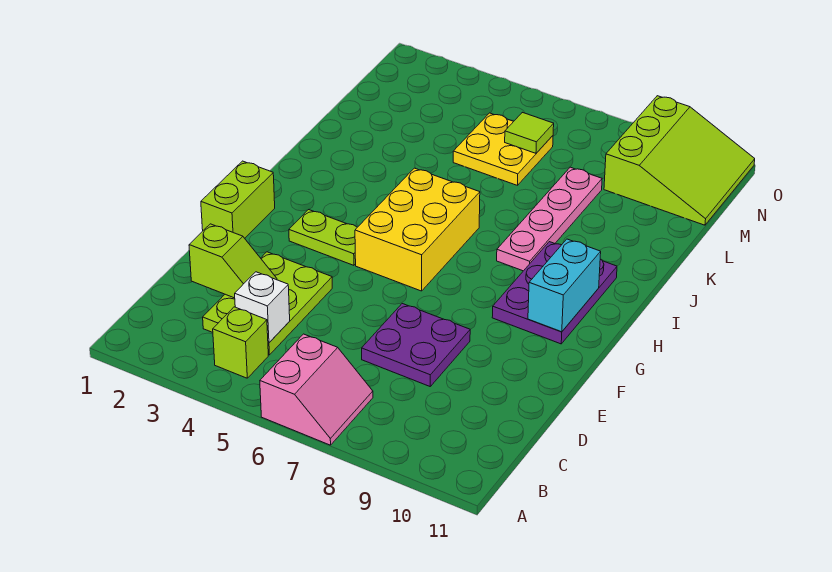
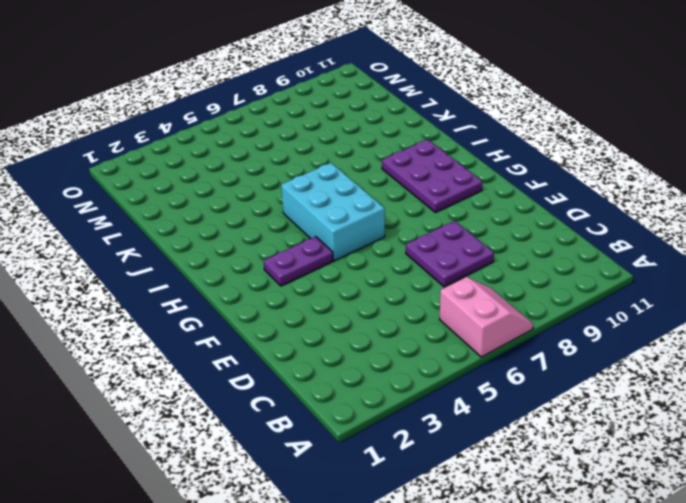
purple 1x2 plate [264,236,333,286] -> lime 1x2 plate [289,210,357,265]
cyan 2x3 brick [281,163,385,261] -> yellow 2x3 brick [355,168,480,291]
none -> lime 1x1 brick [213,307,268,378]
none -> lime 2x3 plate [203,252,332,355]
none -> lime 1x2 brick [201,161,275,238]

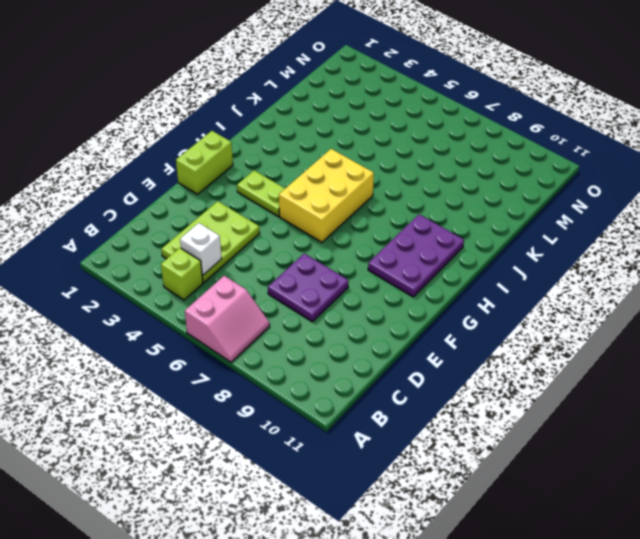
none -> pink 1x4 plate [497,167,602,271]
none -> yellow 2x2 plate [453,113,553,185]
none -> lime 3x3 slope [604,96,755,225]

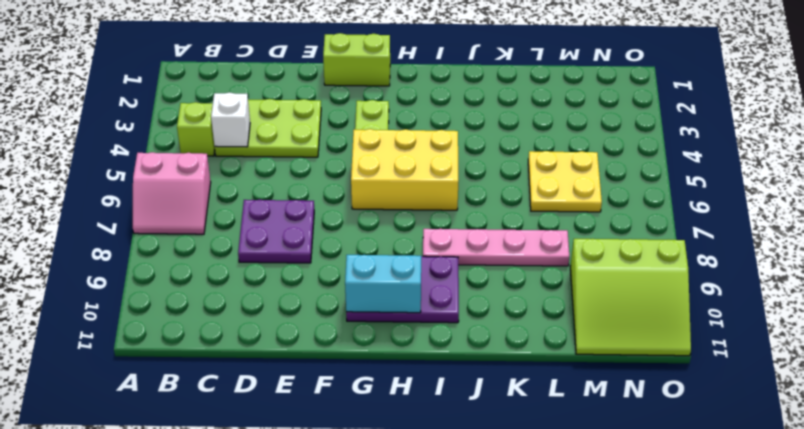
none -> lime 1x2 slope [189,224,277,298]
none -> lime 1x1 tile [505,112,554,153]

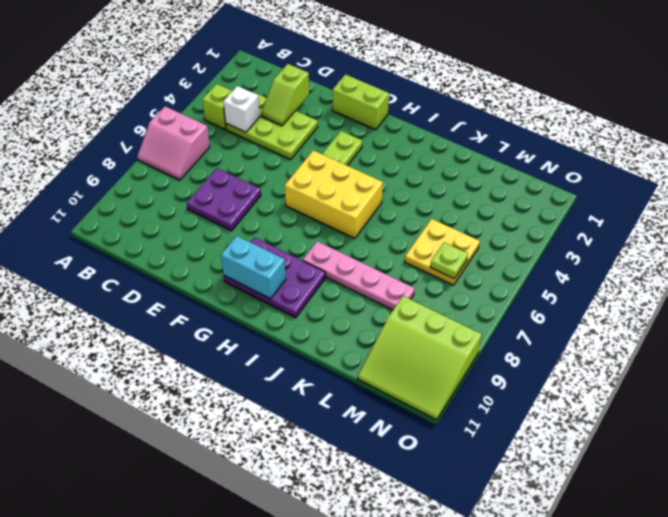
lime 1x1 plate [430,242,468,279] -> lime 1x1 tile [505,112,554,153]

